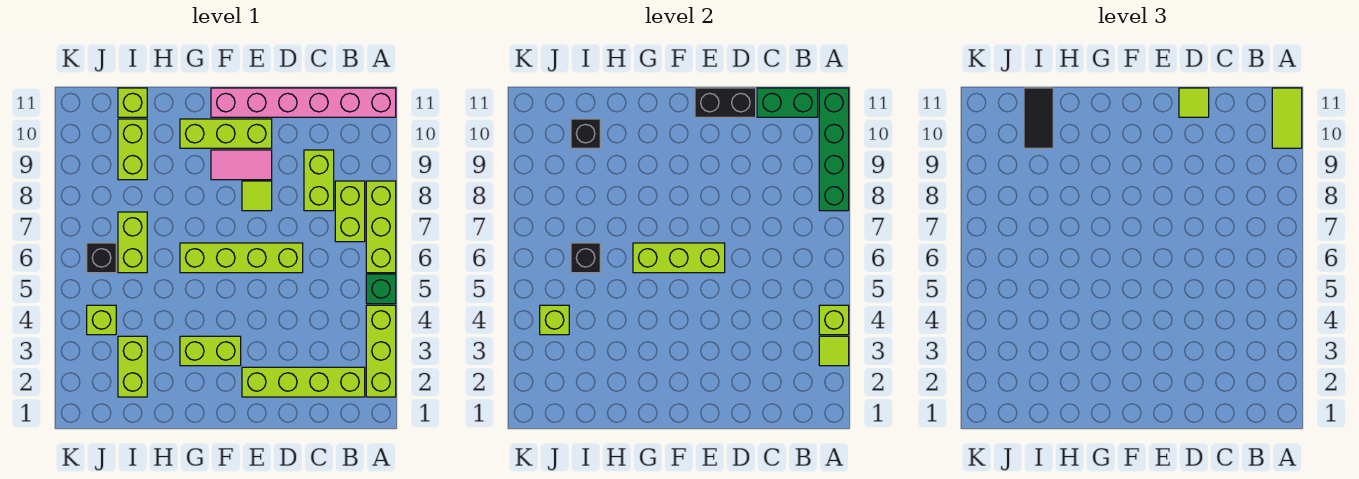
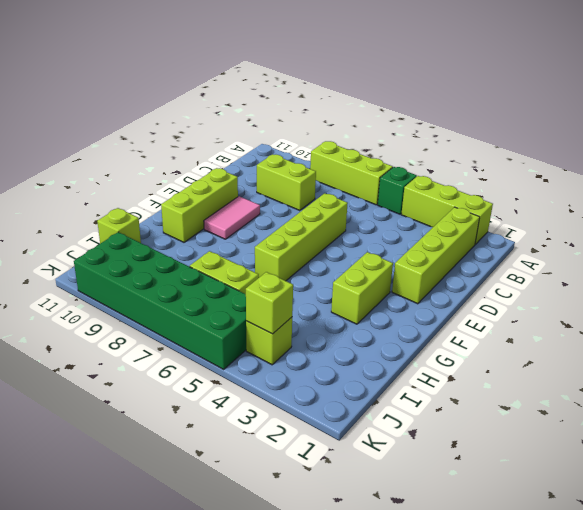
green 2x6 brick [74,232,246,369] -> black 1x1 brick [87,243,116,273]
none -> pink 1x6 brick [211,88,396,117]
none -> lime 1x2 brick [335,181,365,242]
none -> lime 1x1 tile [242,181,272,211]
none -> lime 1x2 brick [118,336,147,397]

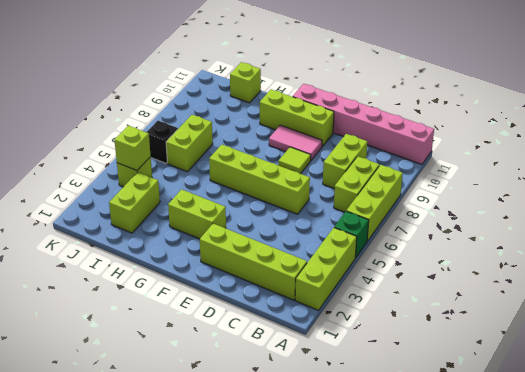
none -> lime 1x2 brick [118,119,147,180]
none -> lime 1x1 tile [819,336,849,366]
none -> lime 1x1 brick [819,305,849,335]
none -> green 1x4 brick [819,88,849,211]

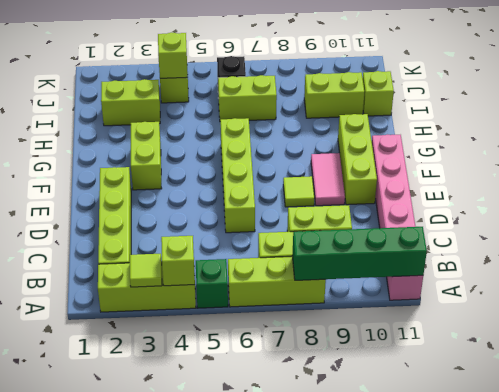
none -> green 1x2 brick [757,88,818,117]
none -> black 1x2 brick [695,88,756,117]
none -> lime 1x3 brick [633,243,725,273]
none -> black 1x1 brick [571,243,600,273]

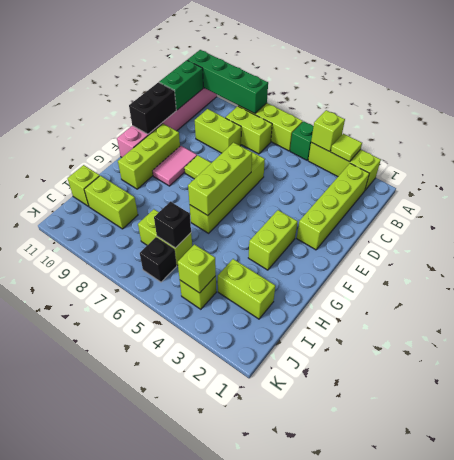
none -> black 1x1 brick [571,119,600,148]
none -> lime 1x2 tile [1272,88,1302,148]
none -> lime 1x1 tile [1179,88,1209,117]
none -> black 1x2 tile [1024,88,1053,148]

